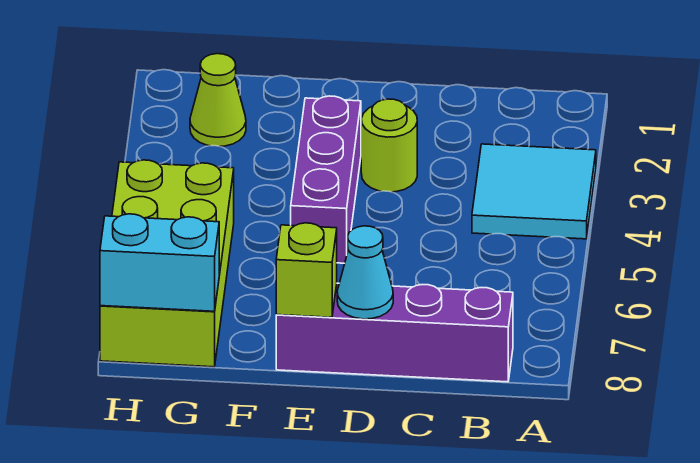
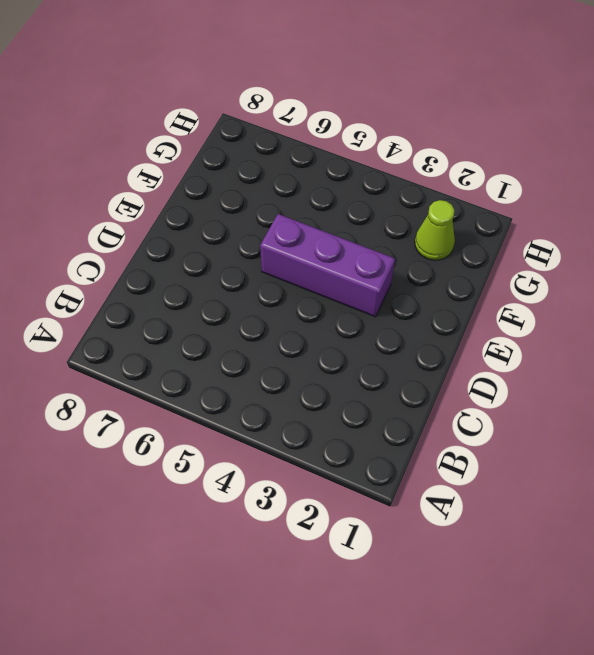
none -> cyan 2x2 tile [472,144,596,239]
none -> purple 1x4 brick [276,283,513,382]

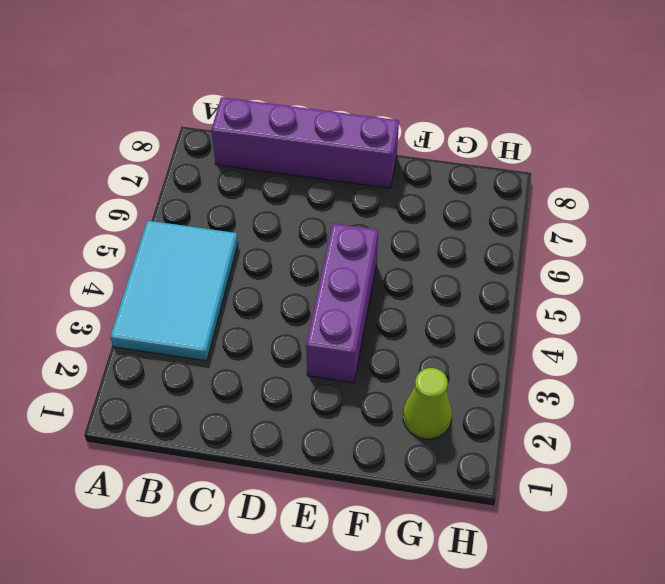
cyan 2x3 tile [110,221,238,361] -> cyan 2x2 tile [472,144,596,239]
none -> lime 1x1 round brick [361,99,417,192]
none -> lime 2x4 brick [100,160,234,367]

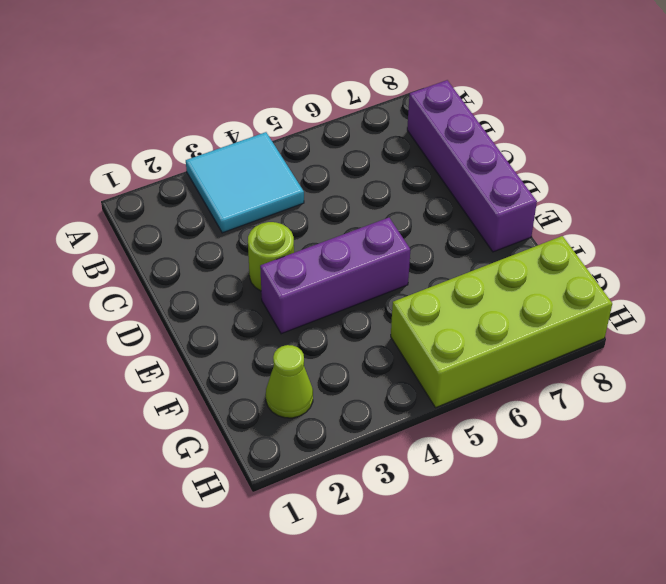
none -> cyan 1x1 cone [337,226,393,319]
none -> lime 1x1 brick [276,223,337,317]

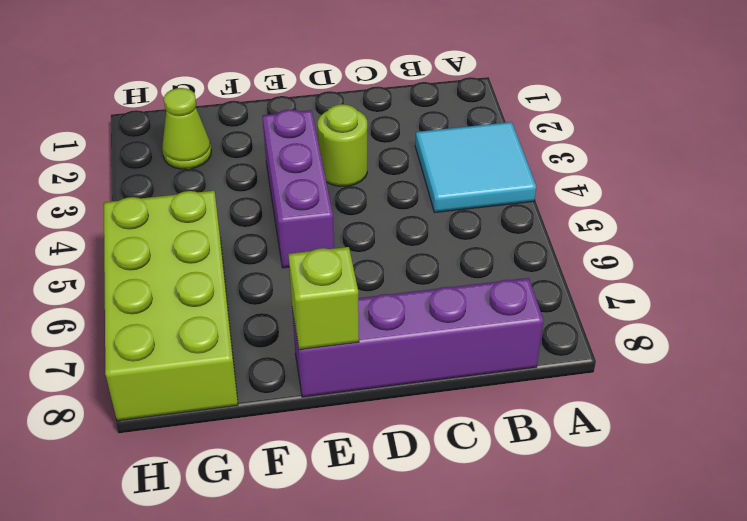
none -> cyan 1x1 cone [337,226,393,319]
none -> cyan 1x2 brick [100,214,219,311]

